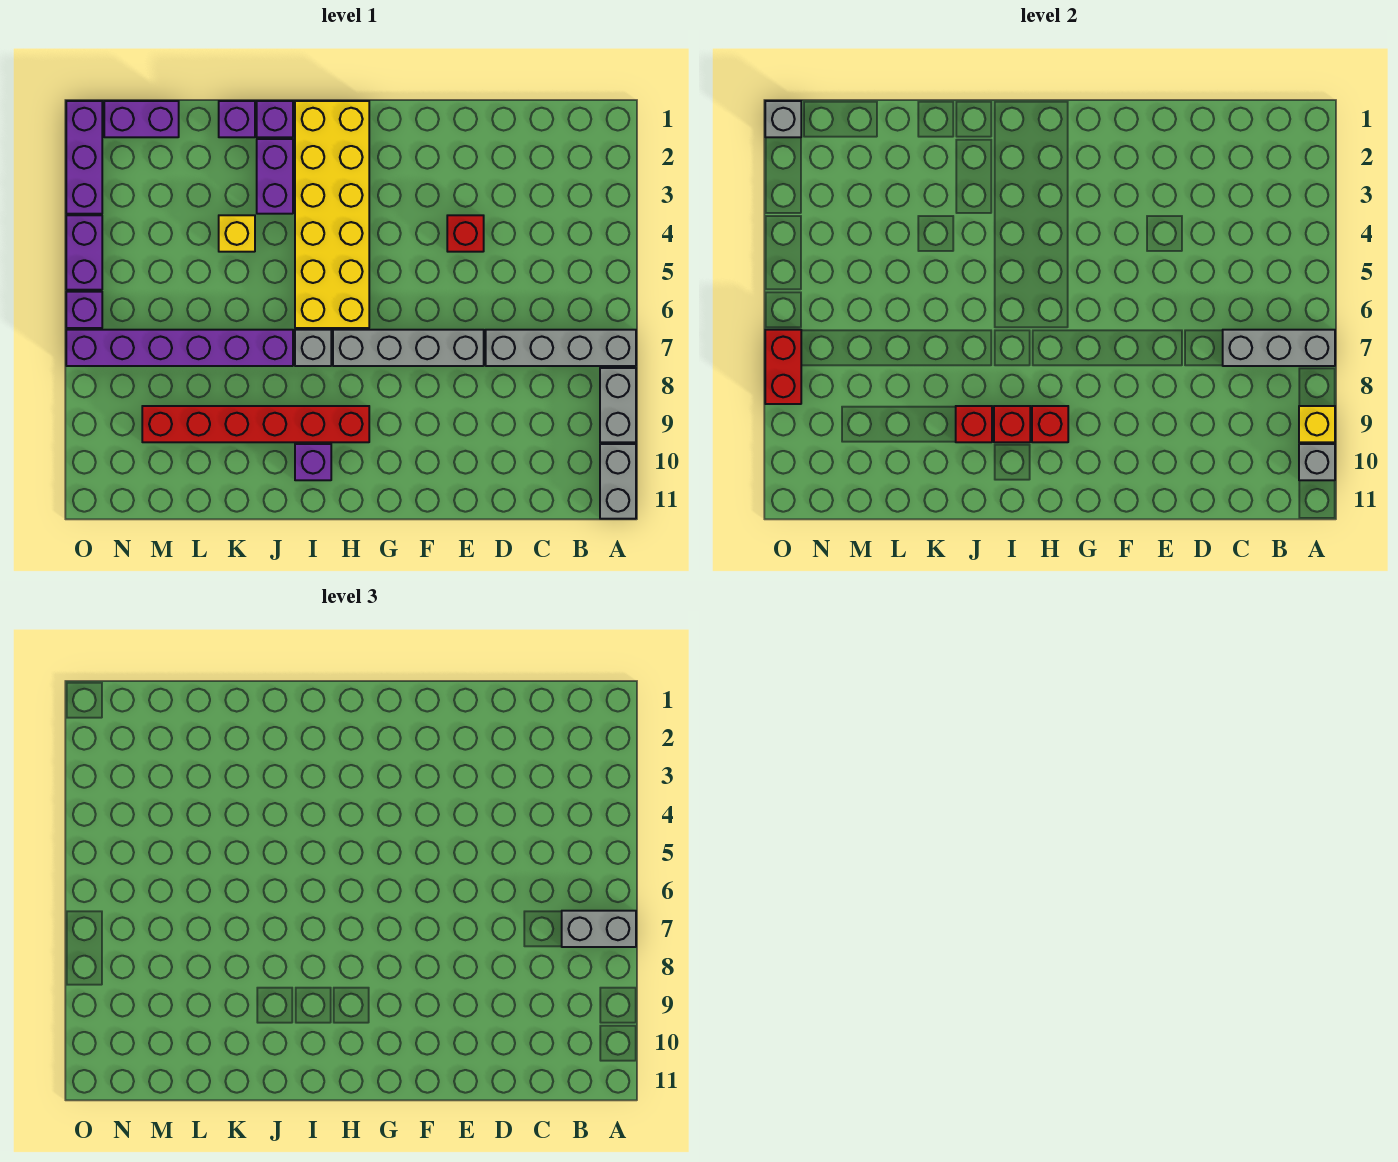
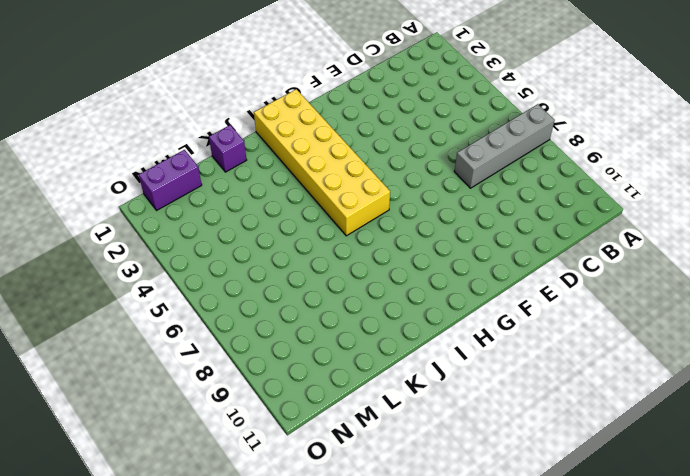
none -> grey 1x2 brick [600,368,636,442]
none -> grey 1x2 brick [600,444,636,519]
none -> red 1x1 brick [447,215,484,252]

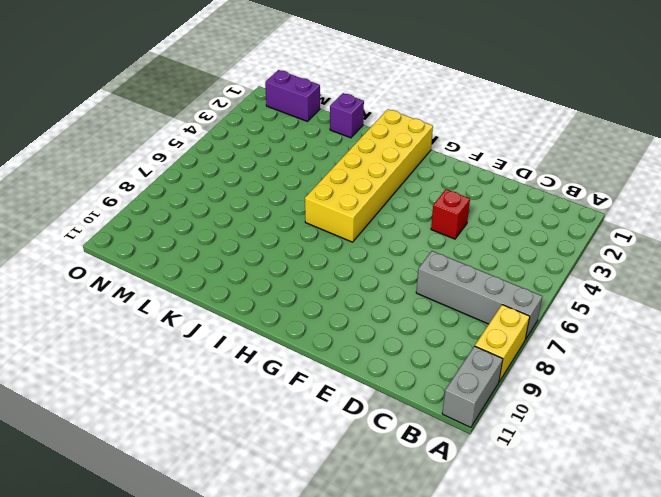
yellow 1x2 brick [475,305,530,382] -> grey 1x2 brick [600,368,636,442]
none -> grey 1x4 brick [333,330,484,366]
none -> red 1x6 brick [142,406,369,442]
none -> grey 1x1 brick [295,330,331,366]

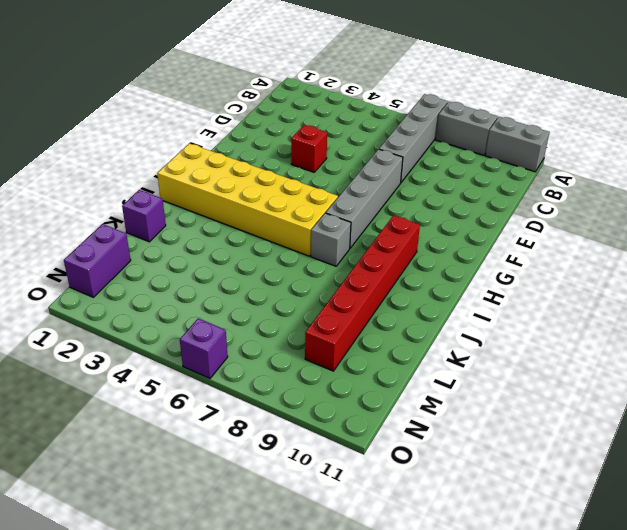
none -> purple 1x1 brick [295,444,331,480]
none -> purple 1x1 brick [257,101,293,137]
none -> purple 1x2 brick [257,139,293,214]

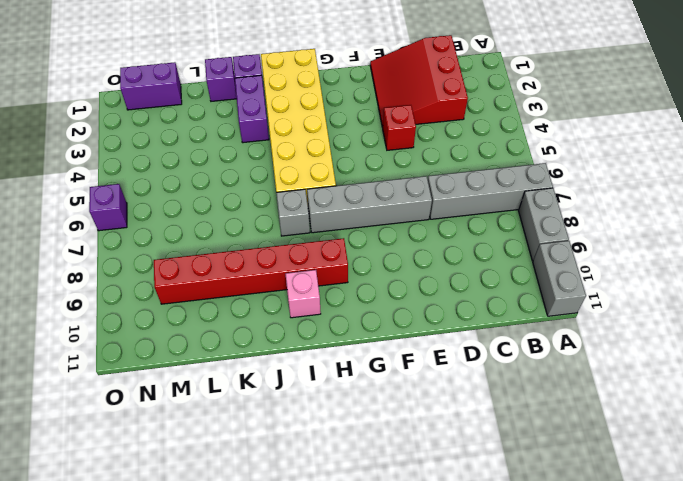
red 3x3 slope [370,35,468,128] -> none
pink 1x1 brick [286,270,321,318] -> purple 1x1 brick [295,444,331,480]
none -> purple 1x6 brick [66,330,293,366]
none -> yellow 1x1 brick [219,215,255,252]
none -> purple 1x3 brick [66,101,102,214]

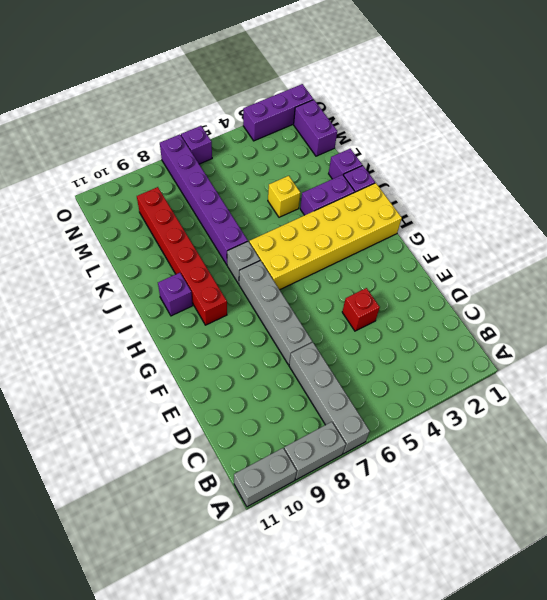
none -> purple 1x2 brick [66,215,102,290]
none -> grey 1x3 brick [1223,330,1335,366]
none -> yellow 1x1 brick [1299,406,1335,442]

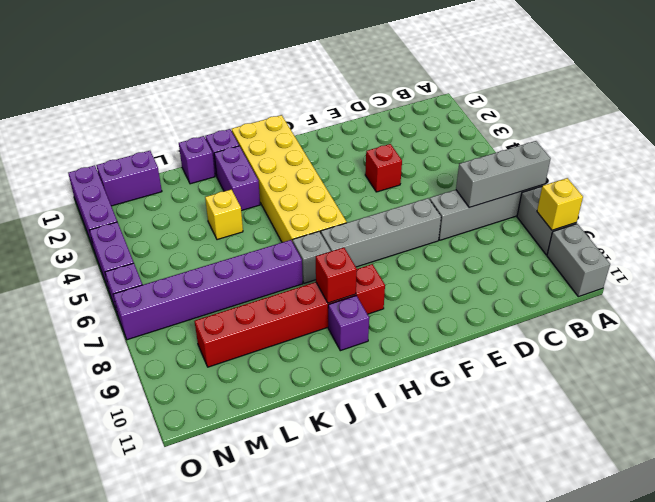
none -> grey 1x1 brick [1299,444,1335,480]
none -> red 1x1 brick [1032,406,1068,442]
none -> red 1x1 brick [956,406,992,442]

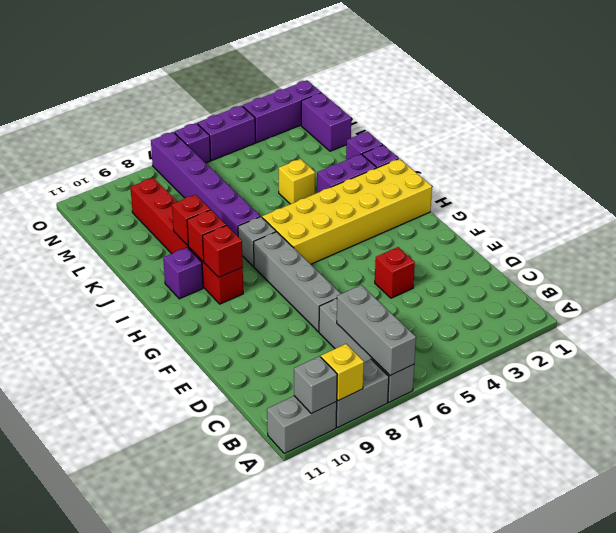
none -> grey 1x1 brick [765,101,801,137]
none -> red 1x2 brick [765,330,801,404]
none -> grey 1x2 brick [562,911,636,947]

